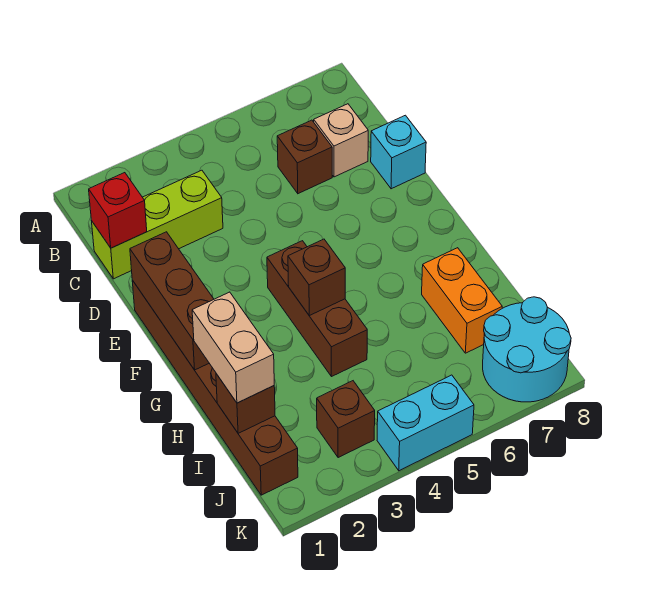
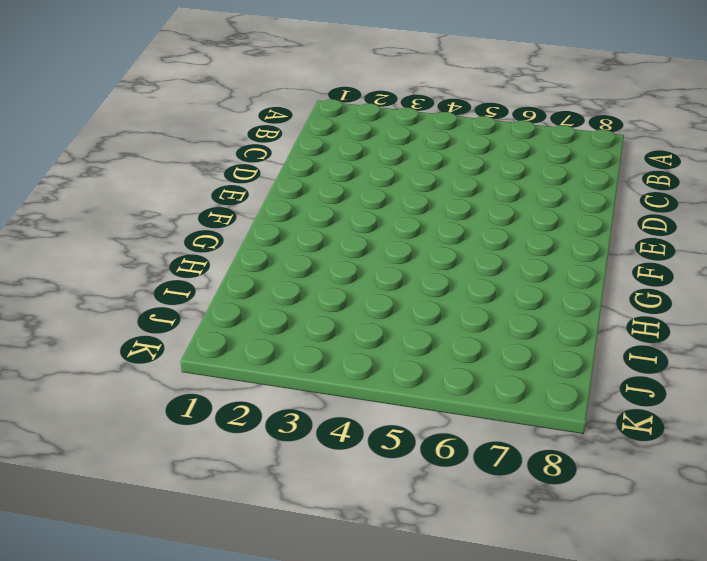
none -> lime 1x3 brick [92,170,223,279]
none -> brown 1x1 brick [277,120,332,194]
none -> tan 1x1 brick [314,104,368,177]

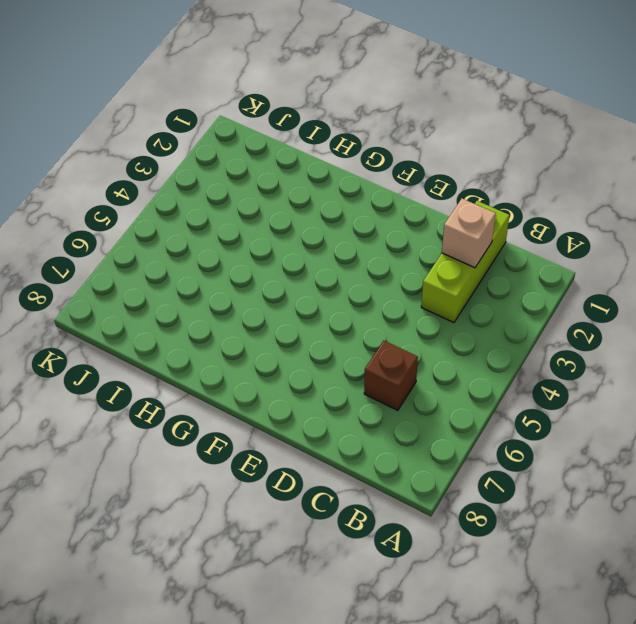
tan 1x1 brick [442,199,496,268] -> tan 1x1 brick moved to [314,104,368,177]
none -> cyan 1x1 brick [371,115,426,189]
none -> brown 1x6 brick [132,280,298,495]
none -> brown 1x3 brick [267,241,367,377]

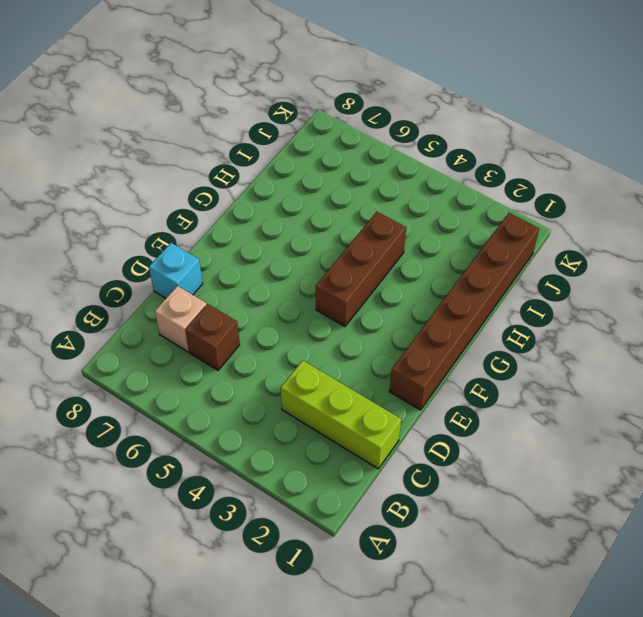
none -> orange 1x2 brick [422,248,502,353]
none -> brown 1x1 brick [317,381,375,458]
none -> cyan 2x2 round brick [483,297,571,402]

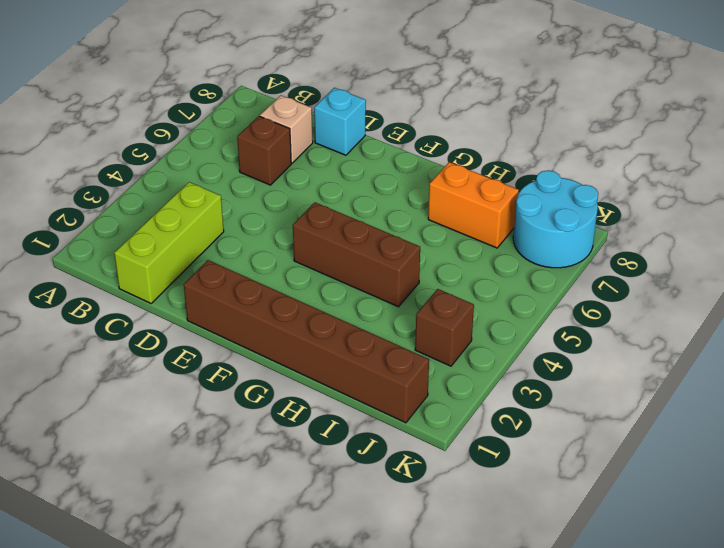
none -> cyan 1x2 brick [377,375,474,471]
none -> red 1x1 brick [89,173,147,248]
none -> brown 1x3 brick [130,232,214,370]

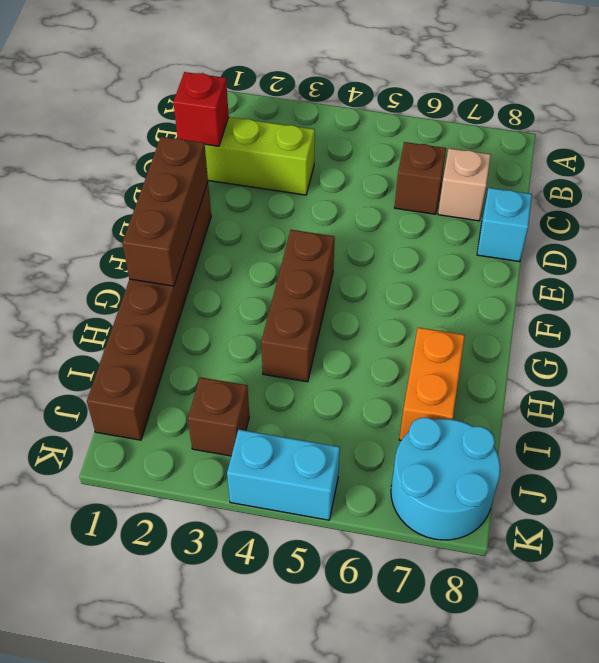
none -> brown 1x1 brick [288,239,345,316]
none -> brown 1x1 brick [216,374,275,433]
none -> tan 1x2 brick [192,292,274,403]

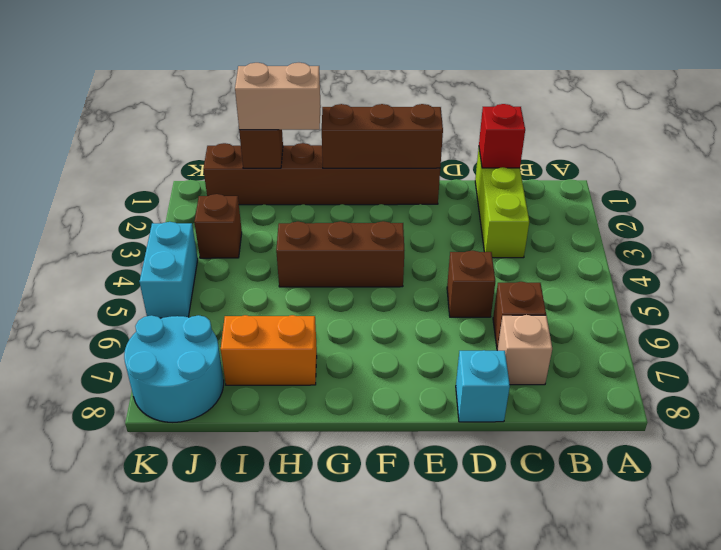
brown 1x1 brick [447,251,495,317] -> brown 1x1 brick moved to [288,239,345,316]

